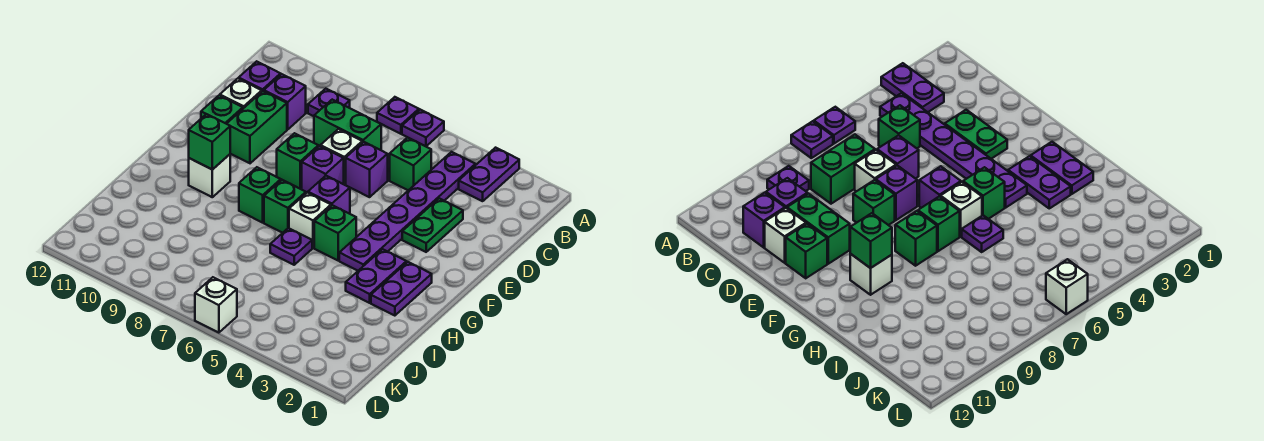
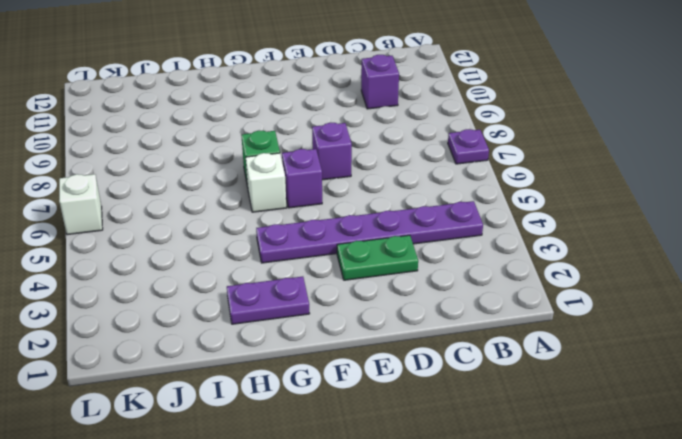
none -> purple 1x2 plate [459,148,519,201]
none -> purple 1x1 plate [402,110,444,146]
none -> purple 1x1 plate [308,89,350,116]

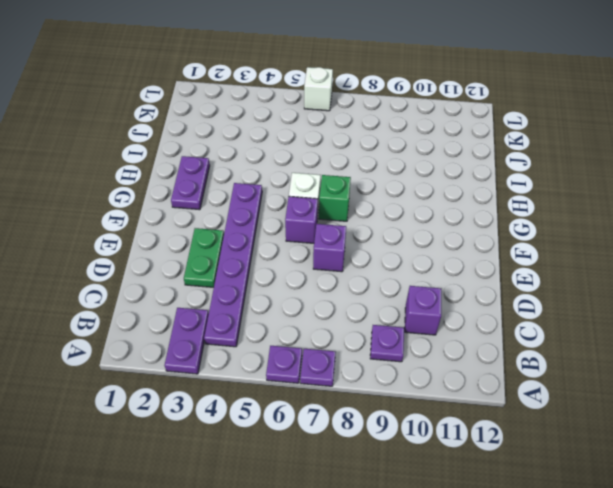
none -> green 1x1 brick [390,137,431,190]
none -> green 1x2 brick [314,100,381,150]
none -> purple 1x1 brick [239,61,281,91]

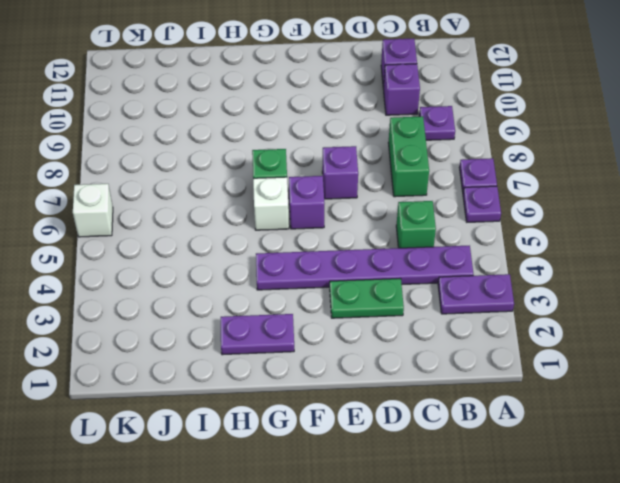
none -> purple 1x1 brick [346,142,388,197]
none -> white 1x1 brick [320,129,362,185]
none -> green 1x2 brick [227,91,287,163]

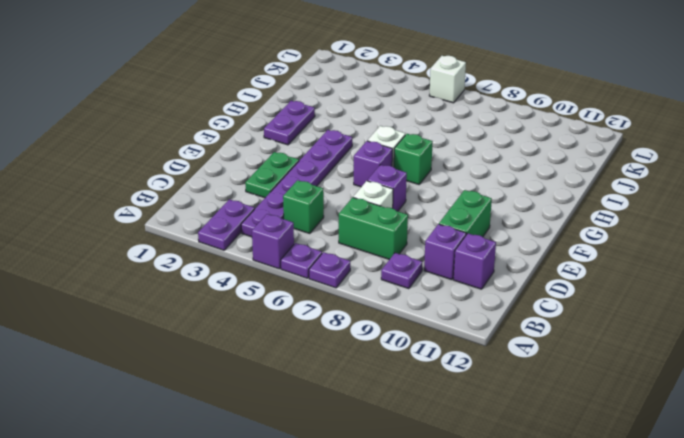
purple 1x1 brick [252,214,294,269] -> purple 1x1 brick moved to [346,142,388,197]
none -> white 1x1 brick [220,78,262,108]
none -> green 1x1 brick [277,133,318,189]
none -> green 1x1 brick [201,95,243,124]

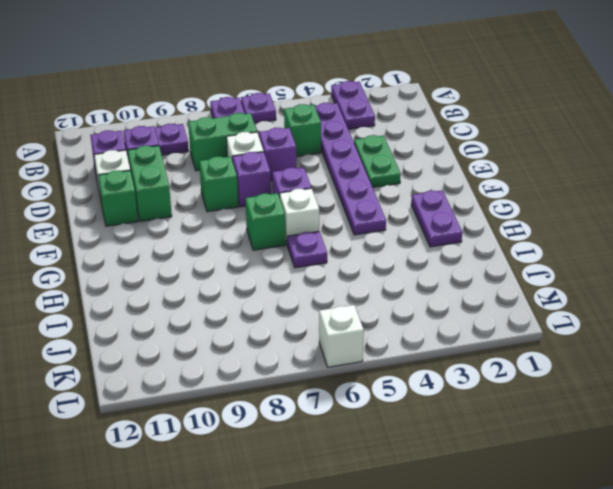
none -> purple 1x2 plate [346,249,406,303]
none -> green 1x1 brick [314,205,356,260]
none -> green 1x1 brick [239,167,281,223]

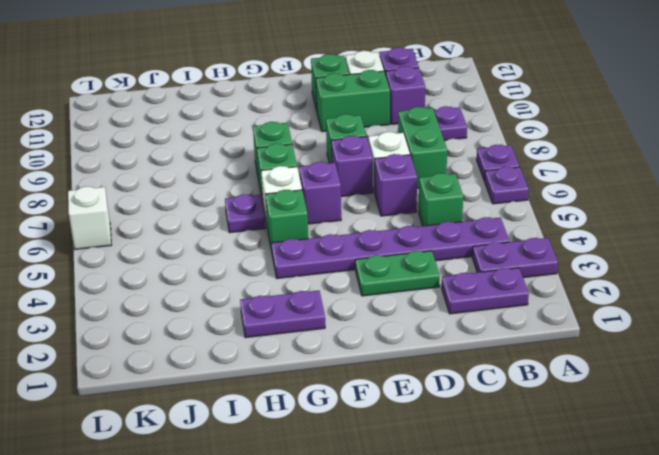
purple 1x2 plate [442,268,529,314] -> purple 1x2 plate moved to [346,249,406,303]
none -> white 1x1 brick [189,154,230,197]
none -> green 1x1 brick [189,114,230,170]

